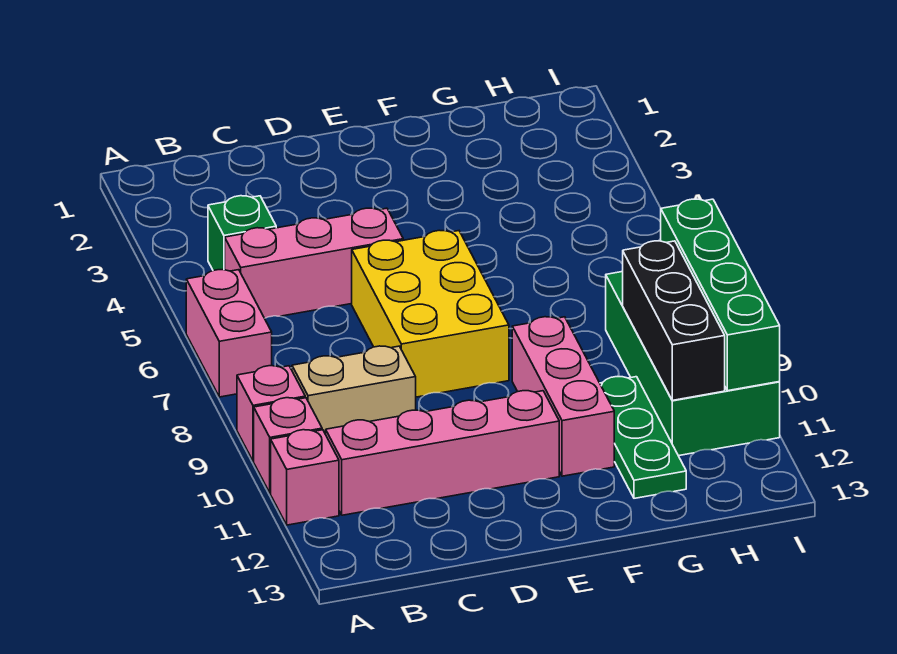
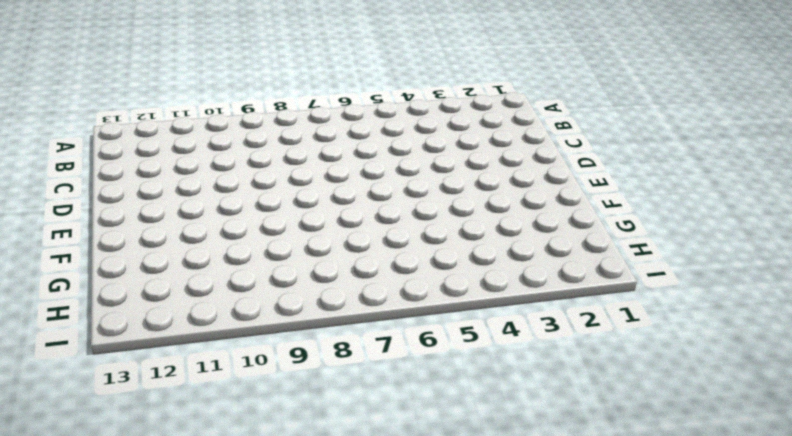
none -> pink 1x2 brick [186,270,272,397]
none -> pink 1x1 brick [237,366,305,461]
none -> pink 1x1 brick [254,398,322,493]

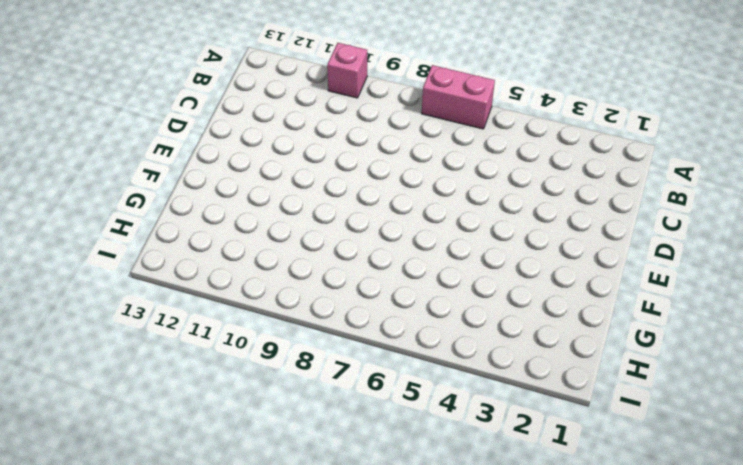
none -> pink 1x1 brick [237,366,305,461]
none -> pink 1x1 brick [271,430,339,525]
none -> green 1x1 brick [208,196,276,271]

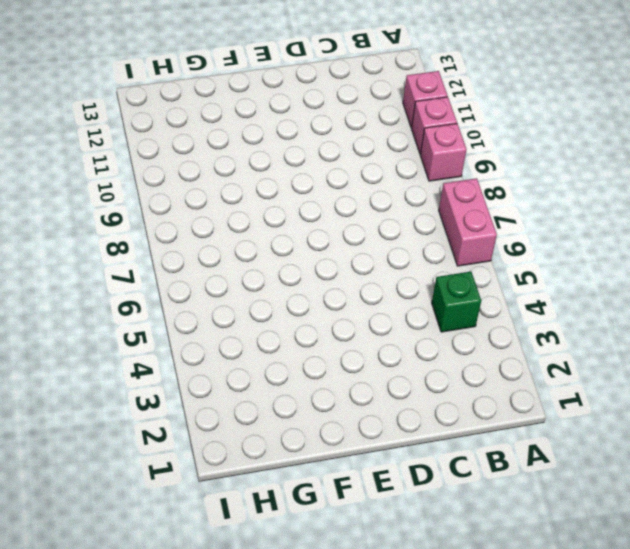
none -> pink 1x3 brick [225,208,403,318]
none -> tan 1x2 brick [292,346,416,434]
none -> pink 1x4 brick [326,391,559,515]

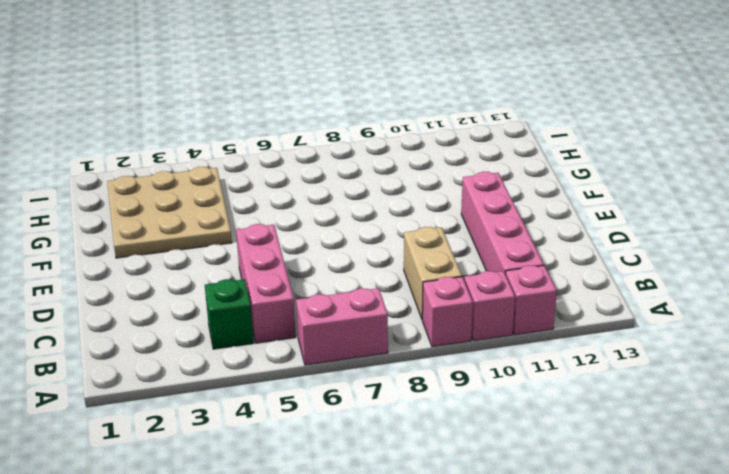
tan 3x3 plate [107,167,232,258] -> none
none -> yellow 2x3 brick [352,230,509,397]
none -> pink 1x3 brick [512,317,614,476]
none -> green 1x3 plate [600,377,686,498]

